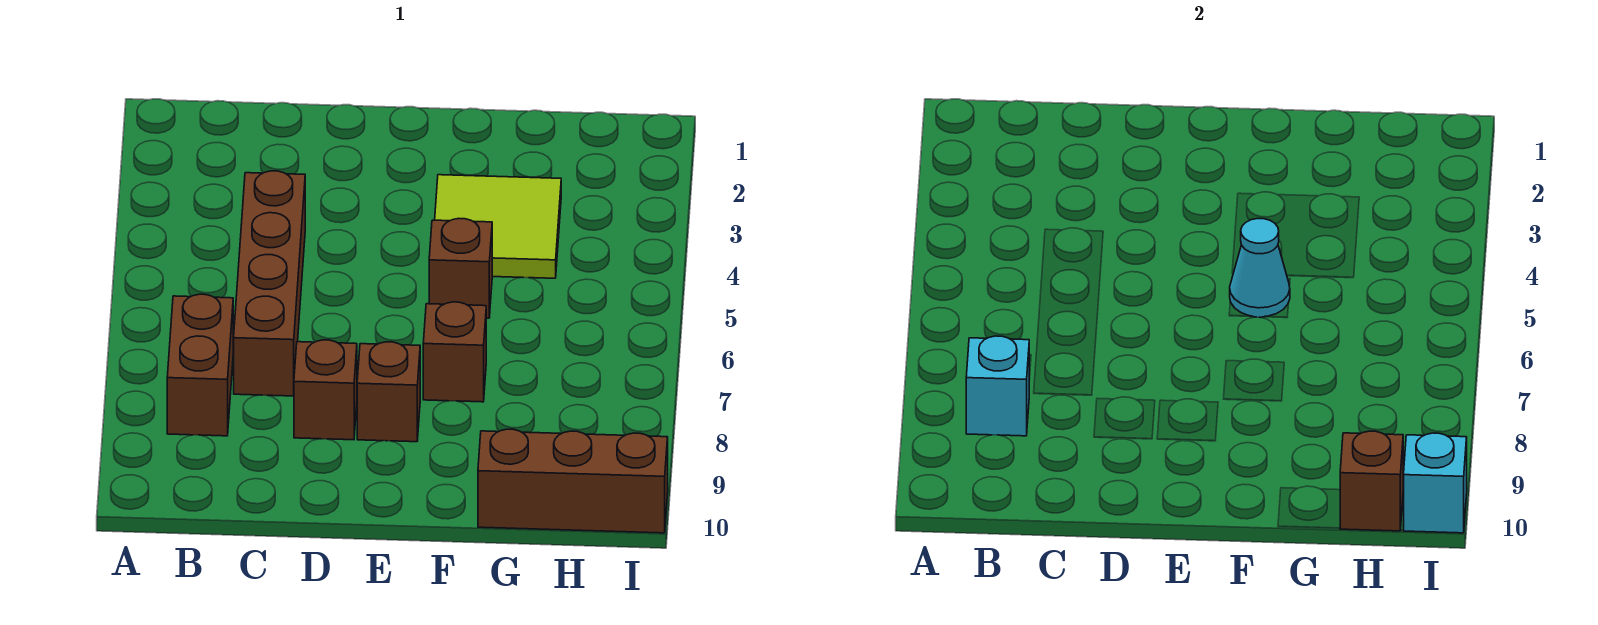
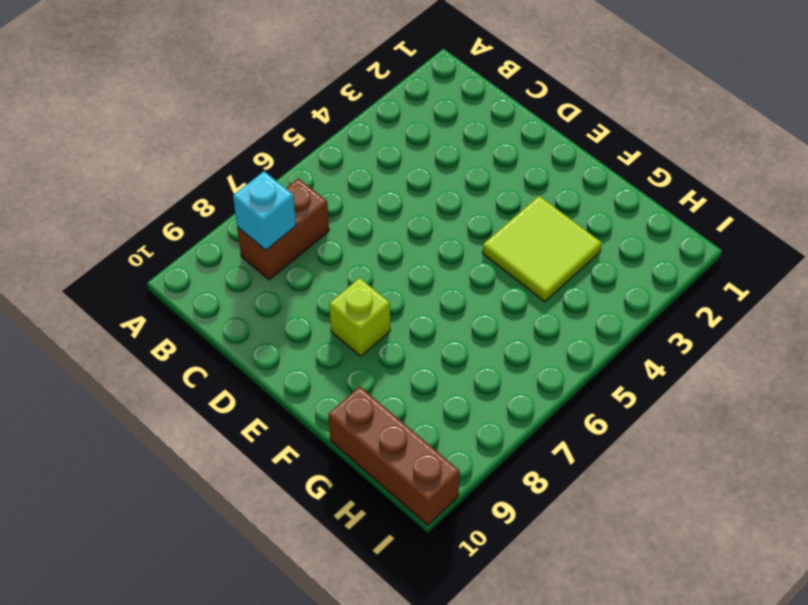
lime 1x1 brick [329,278,390,356] -> brown 1x1 brick [357,342,420,442]
none -> brown 1x4 brick [234,171,305,396]
none -> brown 1x1 brick [294,340,357,440]
none -> brown 1x1 brick [429,218,492,318]

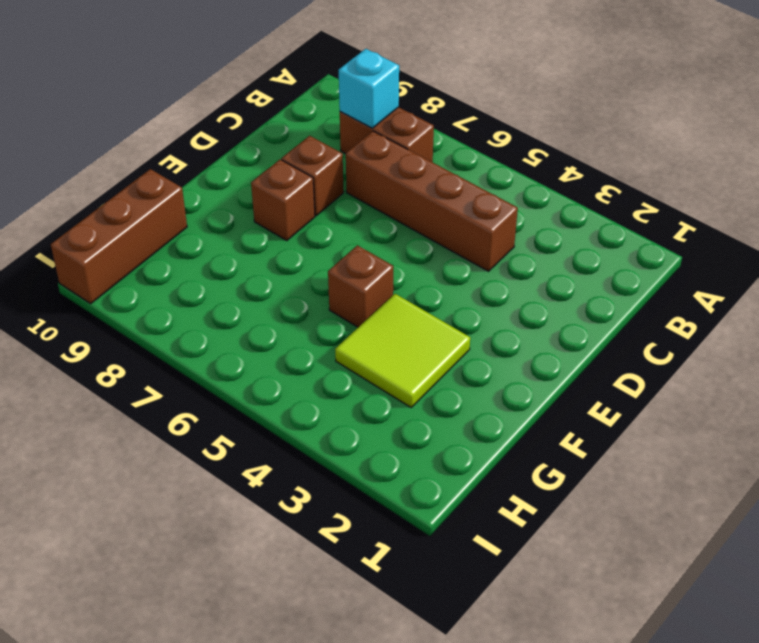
none -> brown 1x1 brick [423,302,486,402]
none -> cyan 1x1 cone [1230,218,1290,317]
none -> brown 1x1 brick [1340,431,1403,531]

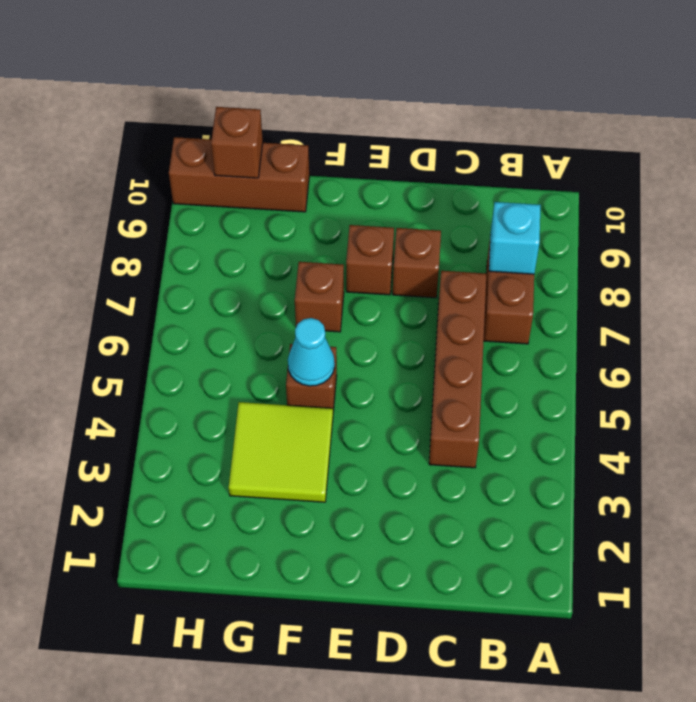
none -> cyan 1x1 brick [1403,433,1467,533]

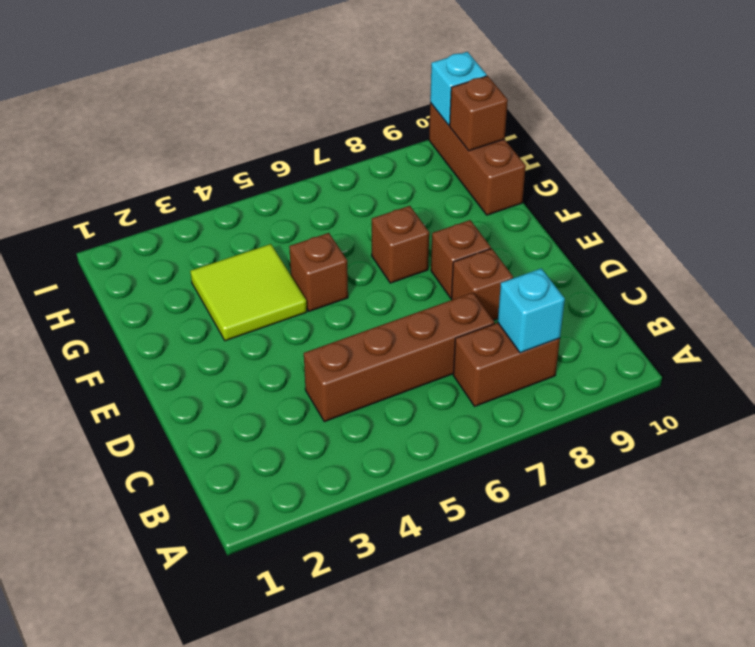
none -> cyan 1x1 cone [1230,218,1290,317]

